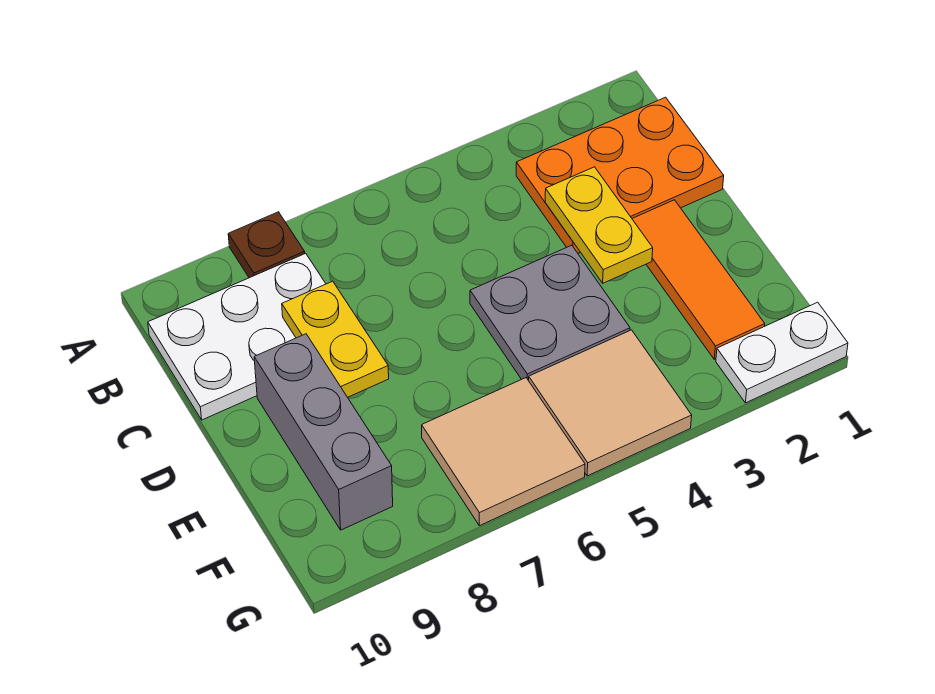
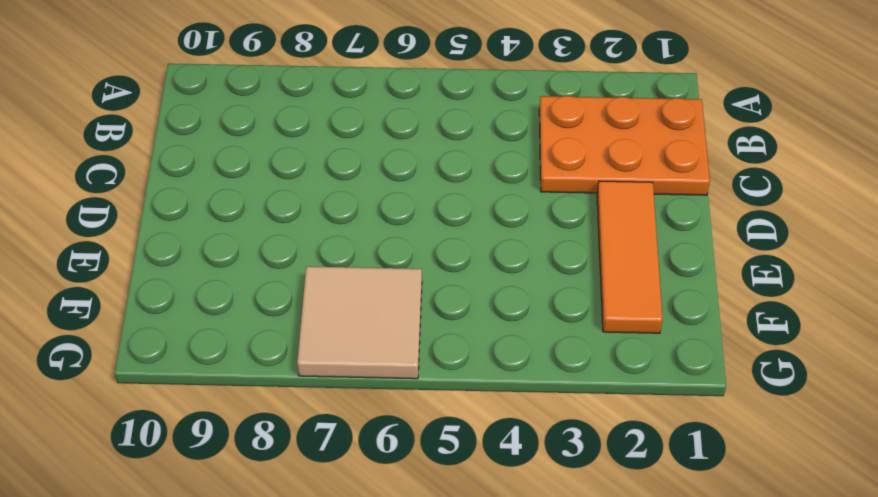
none -> brown 1x1 plate [228,212,305,278]
none -> white 2x3 plate [148,253,326,420]

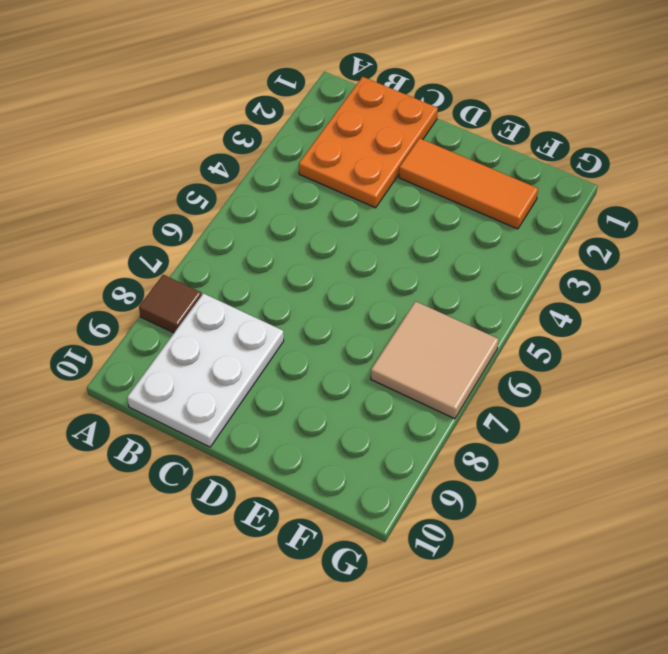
brown 1x1 tile [139,275,202,333] -> brown 1x1 plate [228,212,305,278]
none -> grey 2x2 plate [470,245,630,381]
none -> grey 1x3 brick [254,334,393,530]

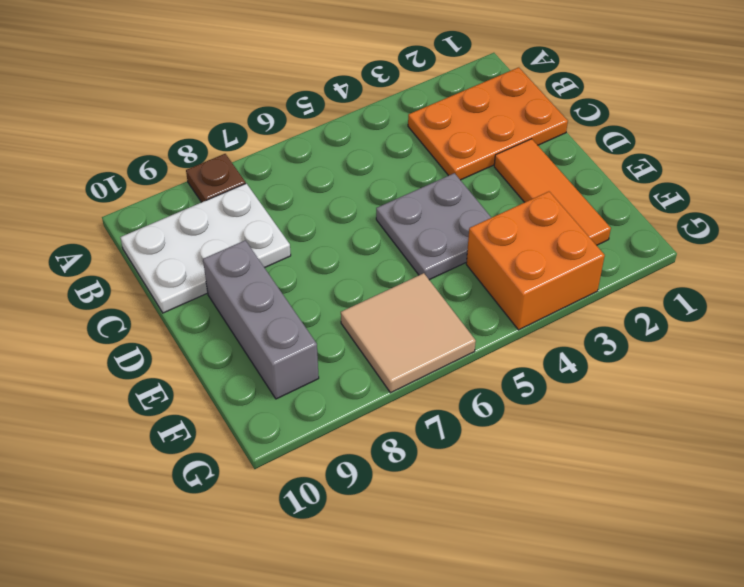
orange 2x2 brick [466,192,605,330] -> tan 2x2 tile [529,330,692,476]
none -> white 1x2 plate [716,302,848,403]
none -> yellow 1x2 plate [545,167,653,283]

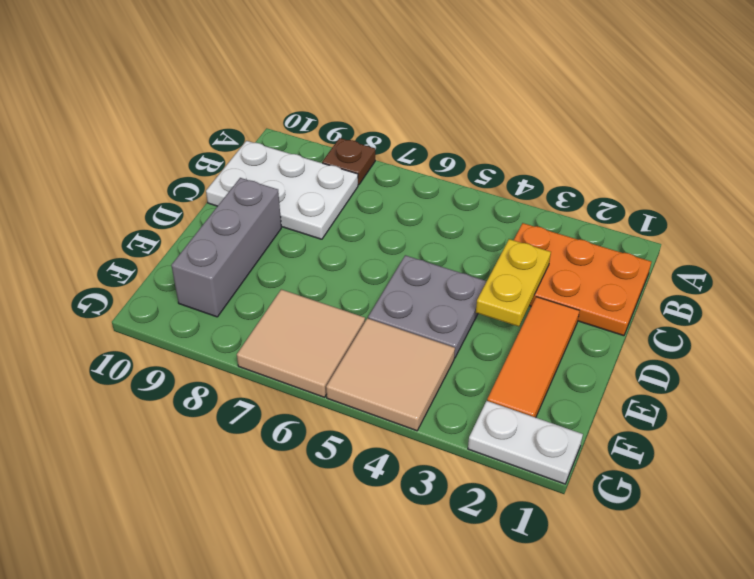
none -> yellow 1x2 plate [282,281,389,397]

